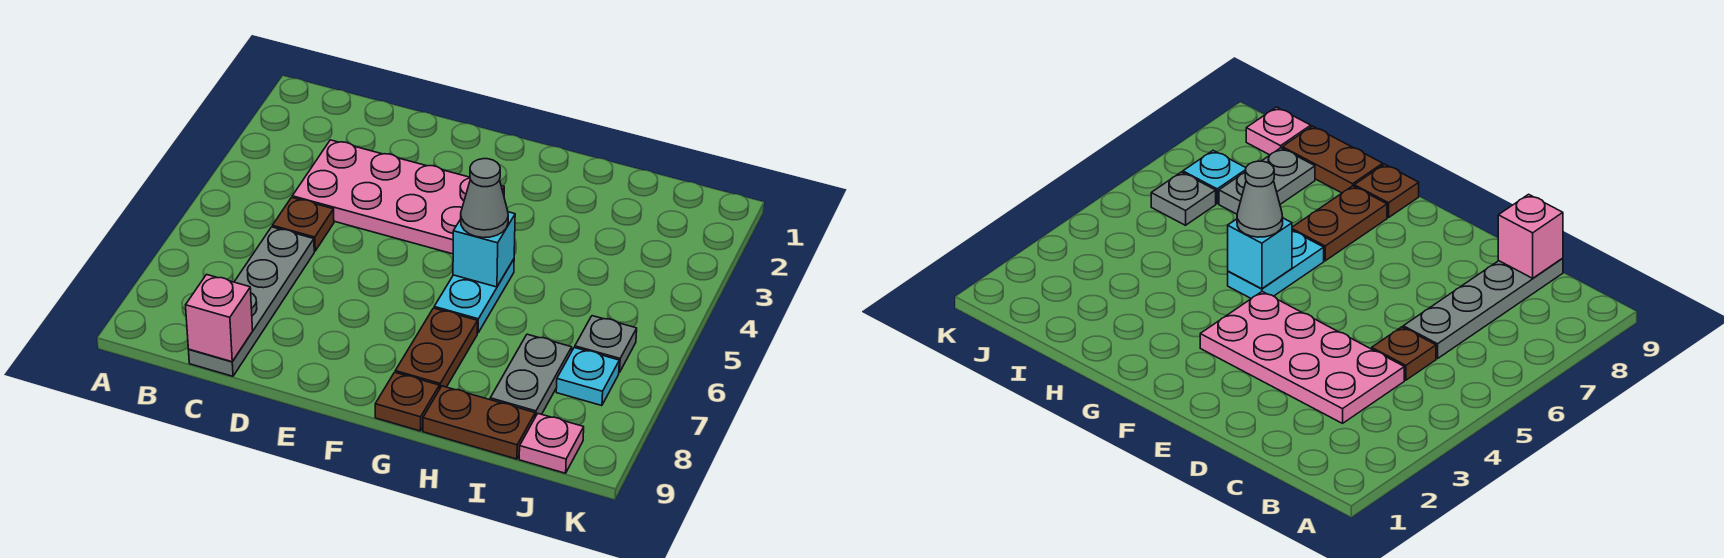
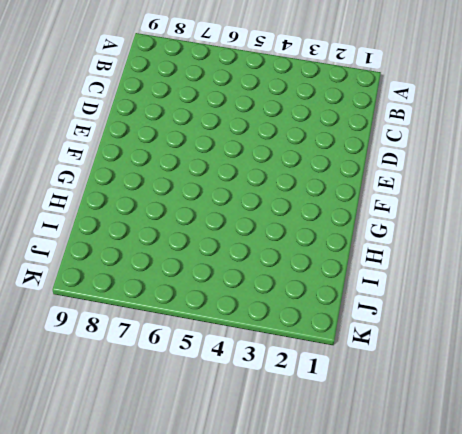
none -> pink 2x4 plate [292,140,504,254]
none -> brown 1x1 plate [272,197,334,251]
none -> grey 1x4 plate [189,227,314,376]

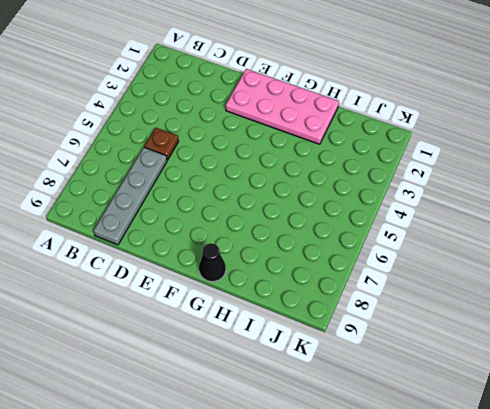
pink 2x4 plate [226,69,339,144] -> pink 2x4 plate moved to [292,140,504,254]
black 1x1 cone [199,243,226,282] -> brown 1x1 plate [375,372,439,431]
none -> cyan 1x2 plate [434,259,514,333]
none -> brown 1x2 plate [395,308,478,389]
none -> brown 1x2 plate [423,386,535,459]

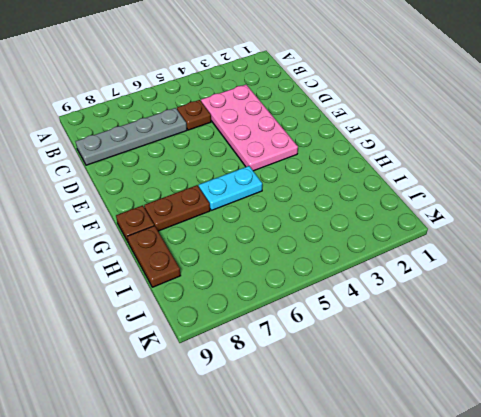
none -> grey 1x2 plate [490,334,572,417]
none -> grey 1x1 plate [575,316,637,373]
none -> cyan 1x1 plate [556,348,619,406]

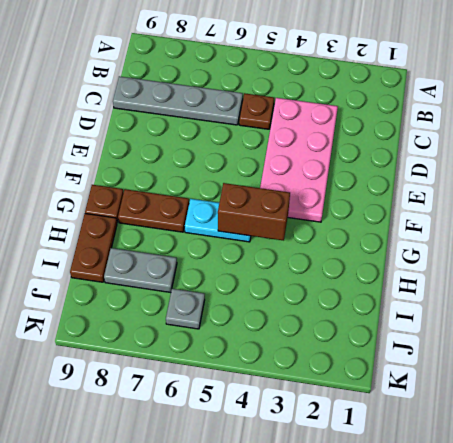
brown 1x2 brick [218,183,290,241] -> cyan 1x1 brick [453,212,515,287]
none -> cyan 1x1 plate [556,348,619,406]
none -> pink 1x1 plate [519,414,584,473]
none -> pink 1x1 brick [186,275,253,362]

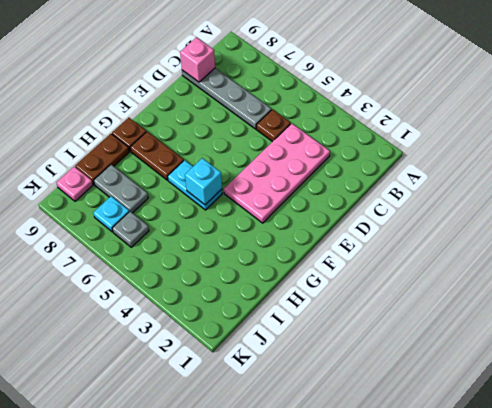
none -> grey 1x1 cone [461,159,508,238]

